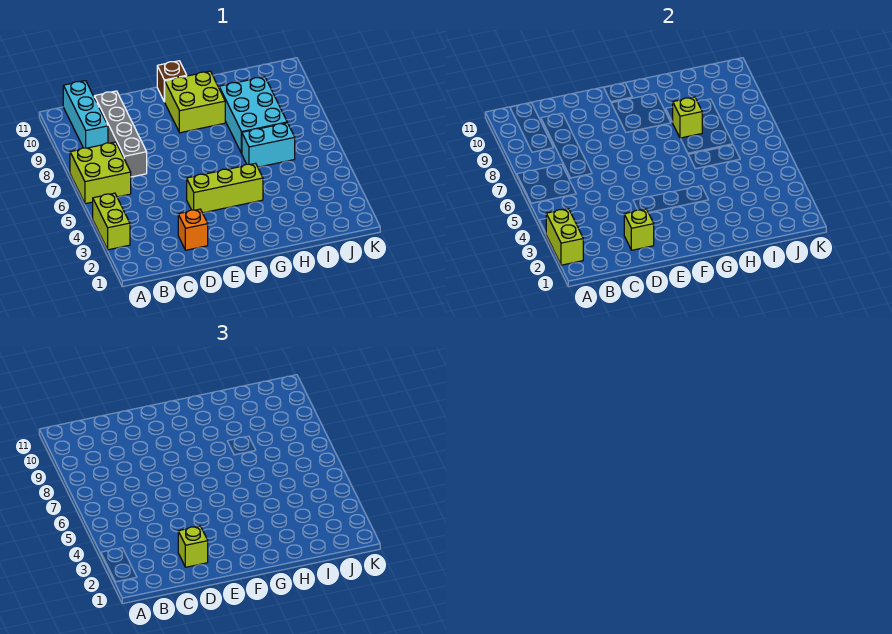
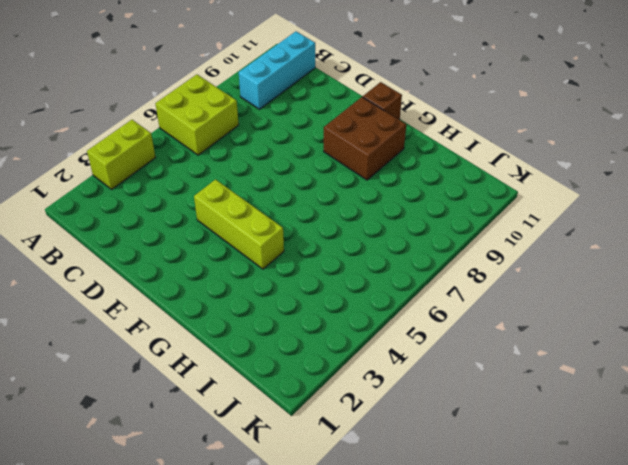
brown 2x2 brick [324,97,406,180] -> lime 2x2 brick [165,71,225,133]
none -> grey 1x4 brick [94,91,147,177]
none -> orange 1x1 brick [178,209,208,250]
none -> cyan 1x2 brick [242,123,295,167]

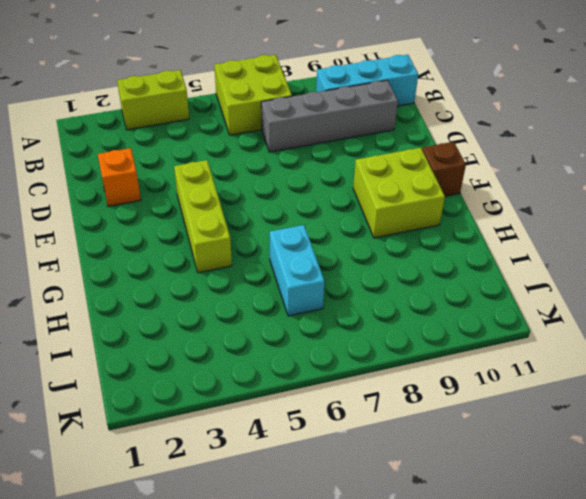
none -> cyan 2x3 brick [219,77,287,153]
none -> lime 1x2 brick [546,209,583,265]
none -> lime 1x1 brick [624,209,654,250]

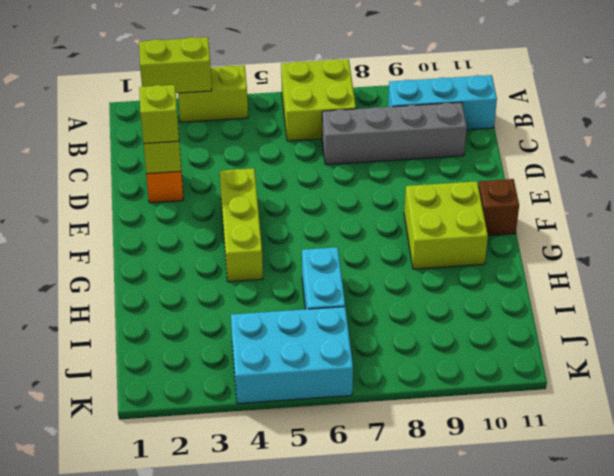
cyan 2x3 brick [231,307,353,404] -> cyan 2x3 brick moved to [219,77,287,153]
none -> lime 1x1 brick [673,97,702,138]

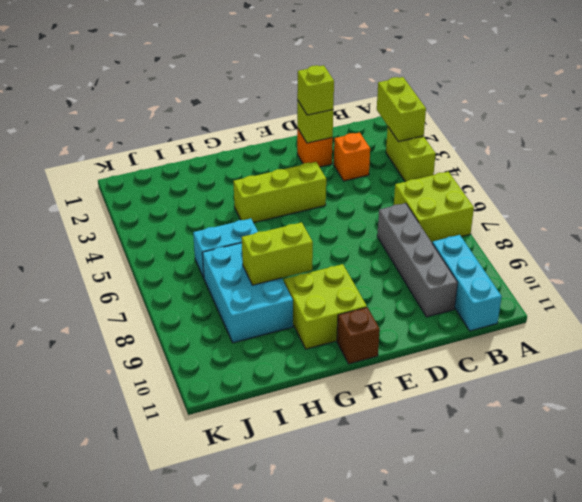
orange 1x1 brick [334,132,370,181] -> none
lime 1x2 brick [242,222,313,285] -> lime 1x1 brick [673,97,702,138]

